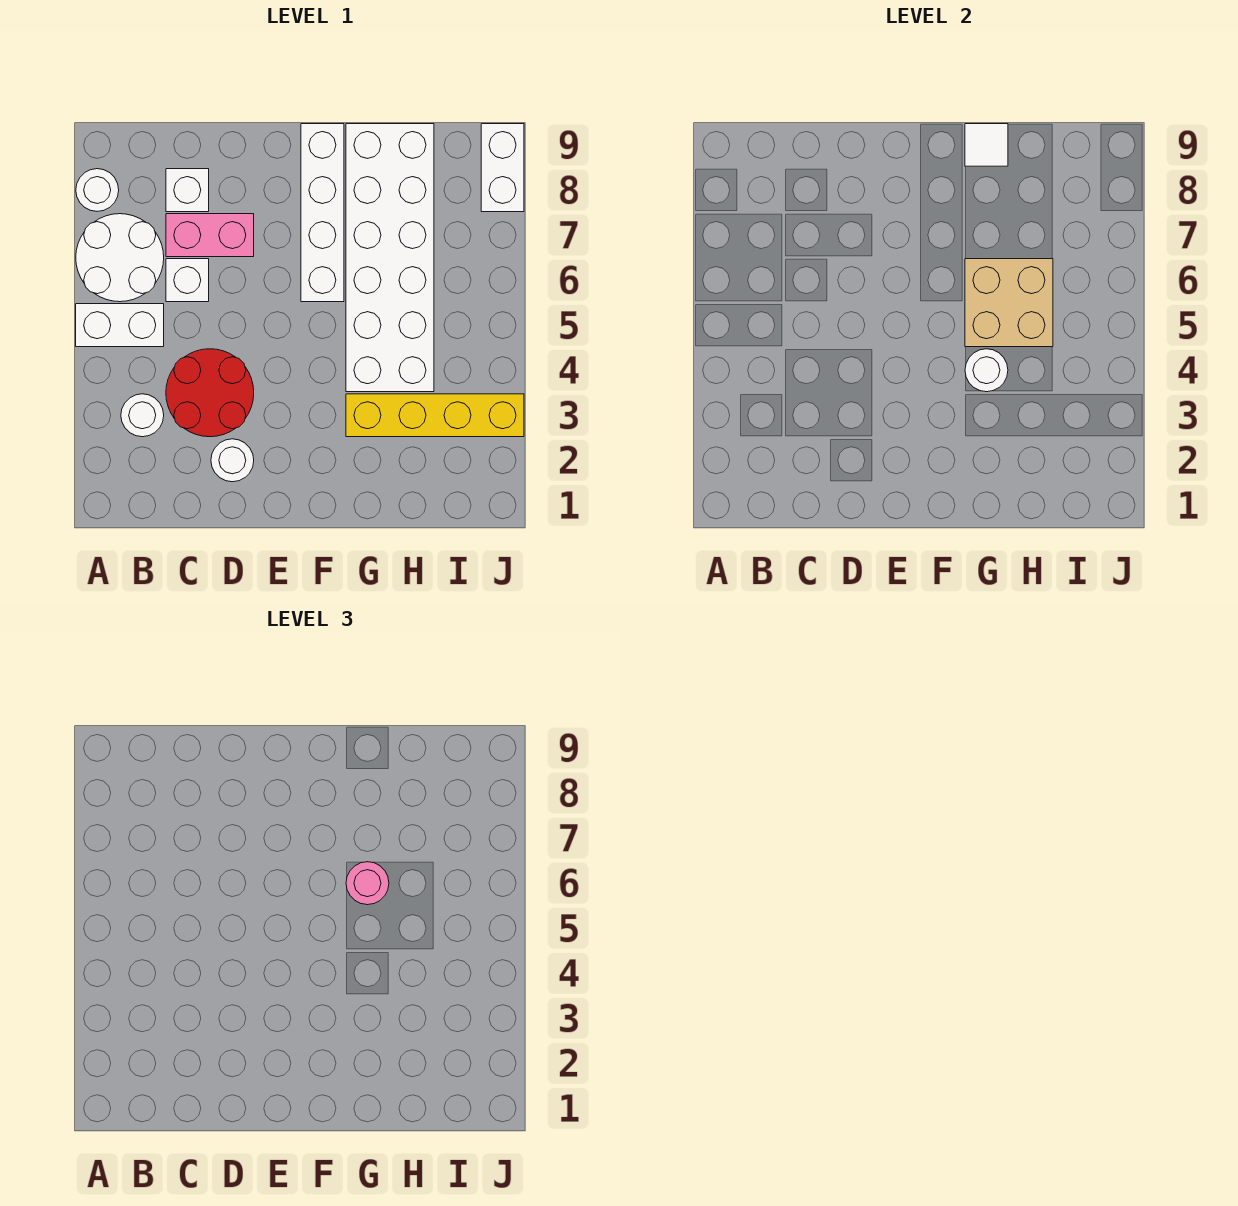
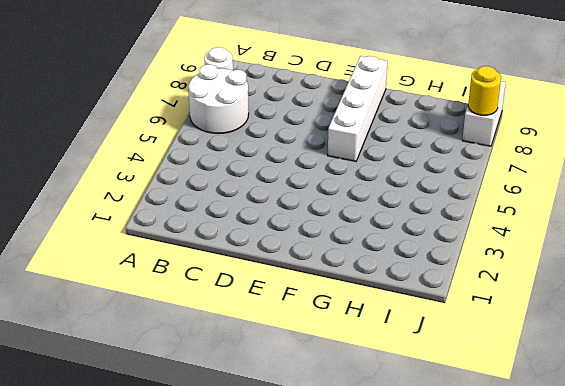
yellow 1x1 round brick [468,66,501,116] -> none
none -> white 1x2 brick [76,304,164,347]
none -> white 1x1 round brick [121,394,164,437]
none -> red 2x2 round brick [166,349,254,437]

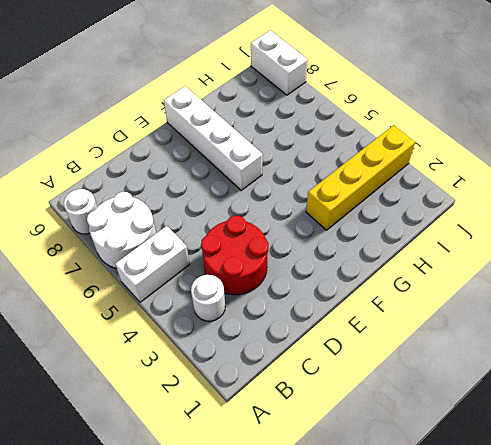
none -> white 1x1 brick [166,259,209,302]
none -> pink 1x2 brick [166,214,254,257]
none -> white 1x1 brick [166,169,209,212]

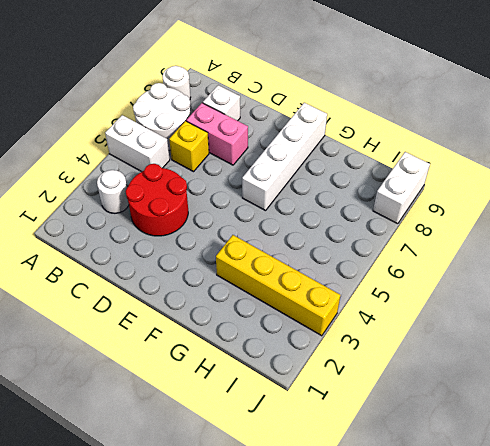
yellow 1x1 brick [169,121,209,172] -> white 1x1 brick [166,259,209,302]
none -> white 1x1 round brick [211,439,254,482]
none -> white 2x6 brick [346,124,434,392]
none -> white 1x1 round brick [965,349,1008,392]

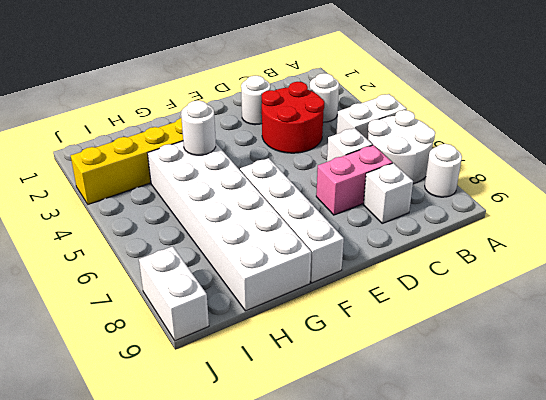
none -> tan 2x2 brick [965,259,1053,347]
none -> white 1x1 tile [965,124,1008,166]
none -> pink 1x1 round brick [346,862,389,905]

